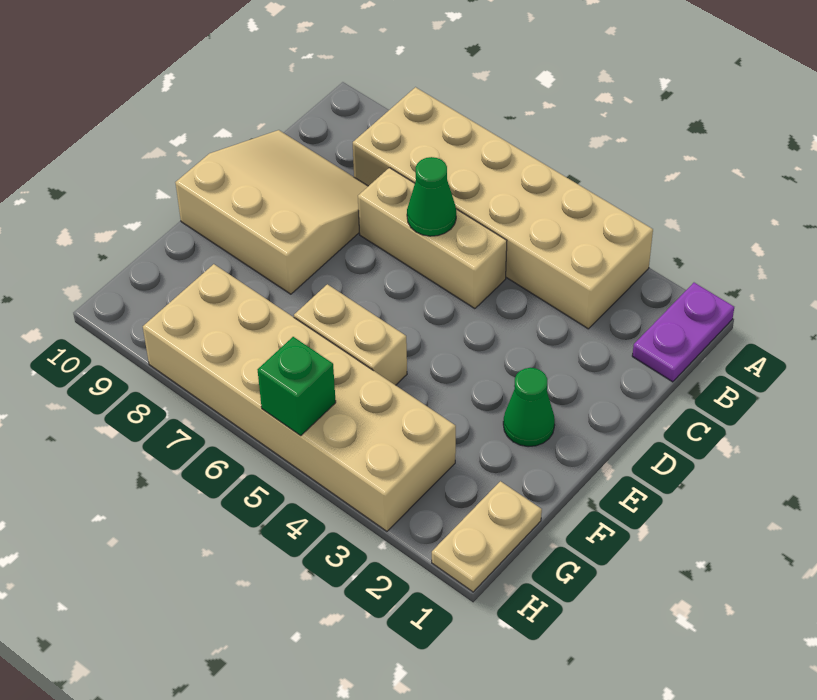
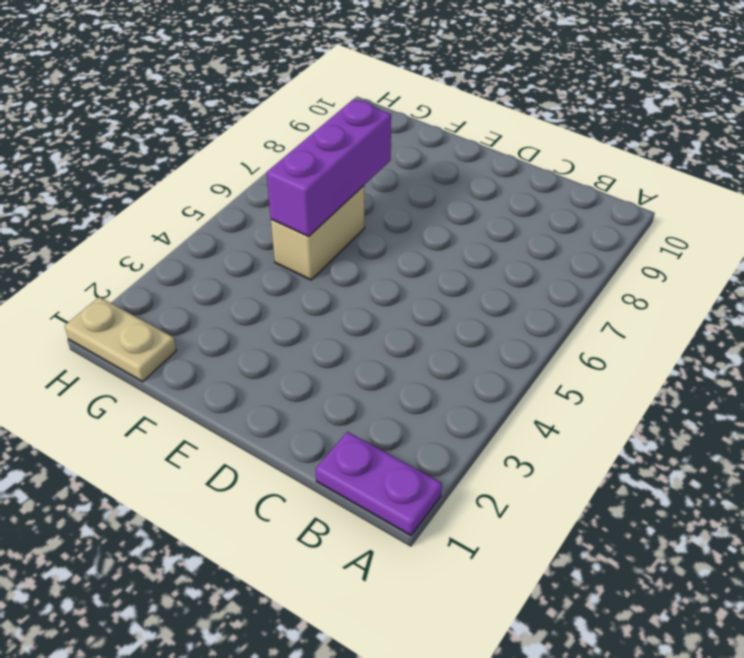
purple 1x3 brick [266,99,391,236] -> none
none -> tan 2x6 brick [353,87,653,329]
none -> tan 1x3 brick [358,168,507,309]

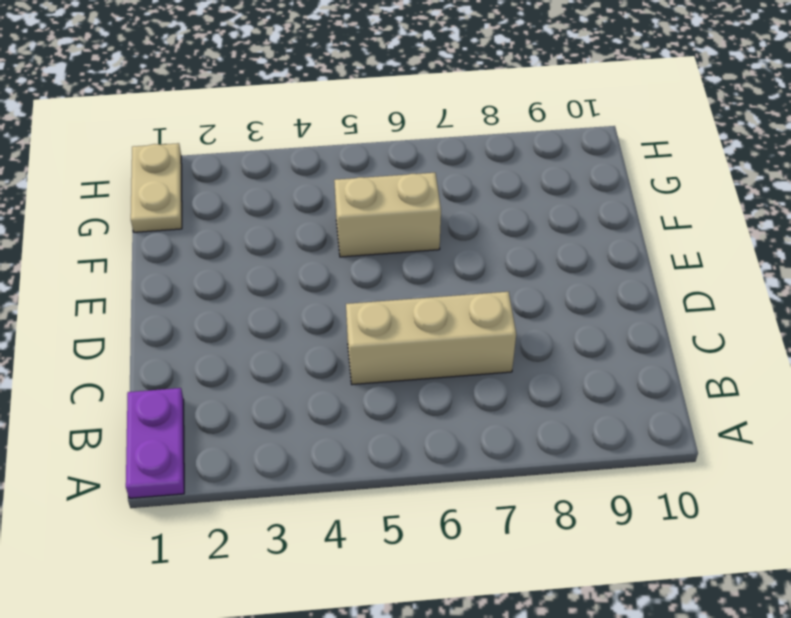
none -> tan 2x6 brick [353,87,653,329]
none -> tan 3x3 slope [175,130,368,294]

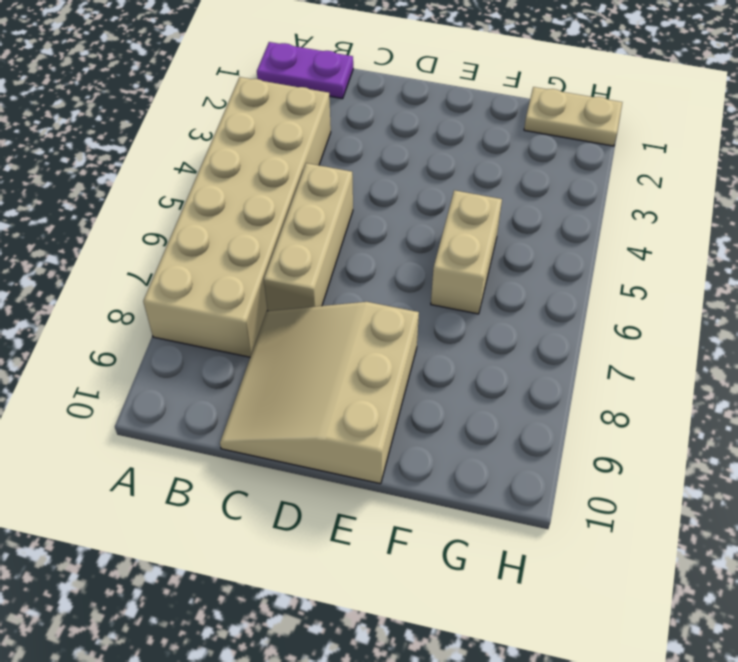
none -> green 1x1 cone [503,368,555,447]
none -> tan 2x6 brick [143,264,456,531]

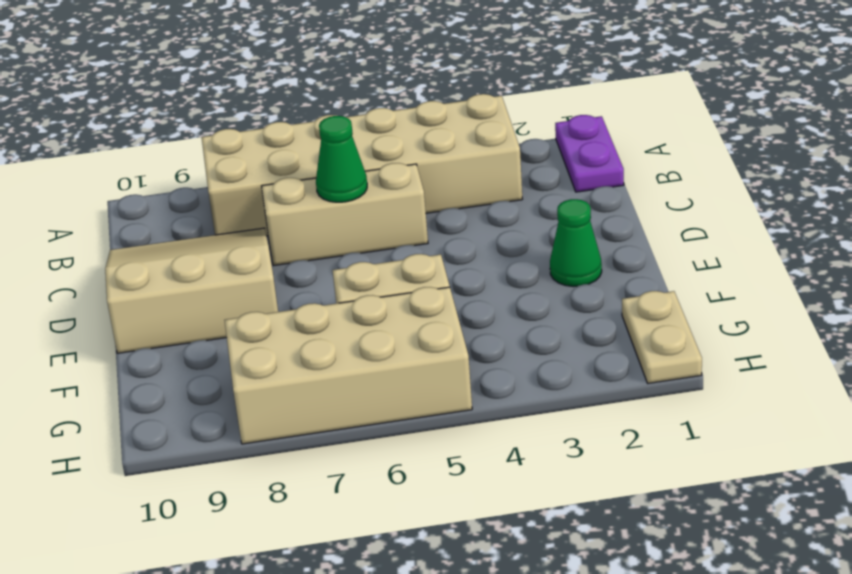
tan 2x4 brick [225,287,472,444] -> tan 2x6 brick [143,264,456,531]
none -> green 1x1 brick [258,337,336,436]

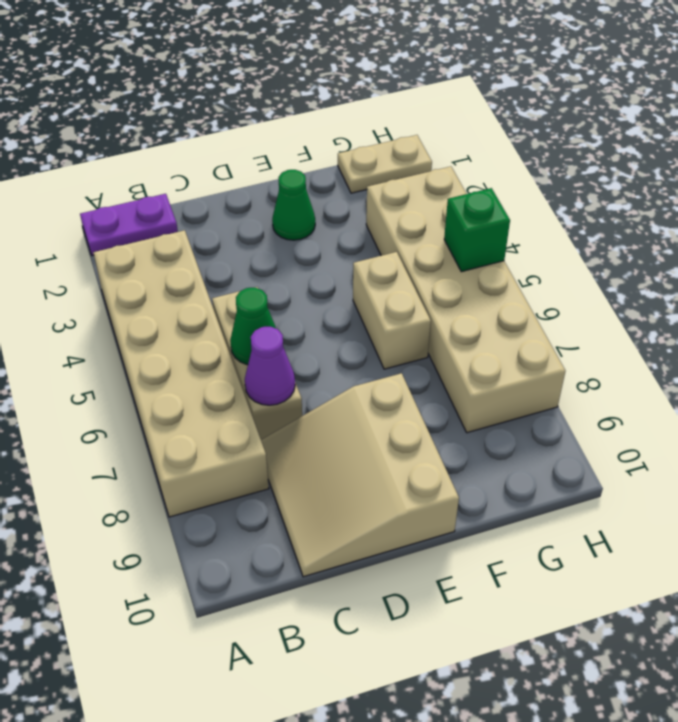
purple 1x1 cone [245,327,295,405] -> none

